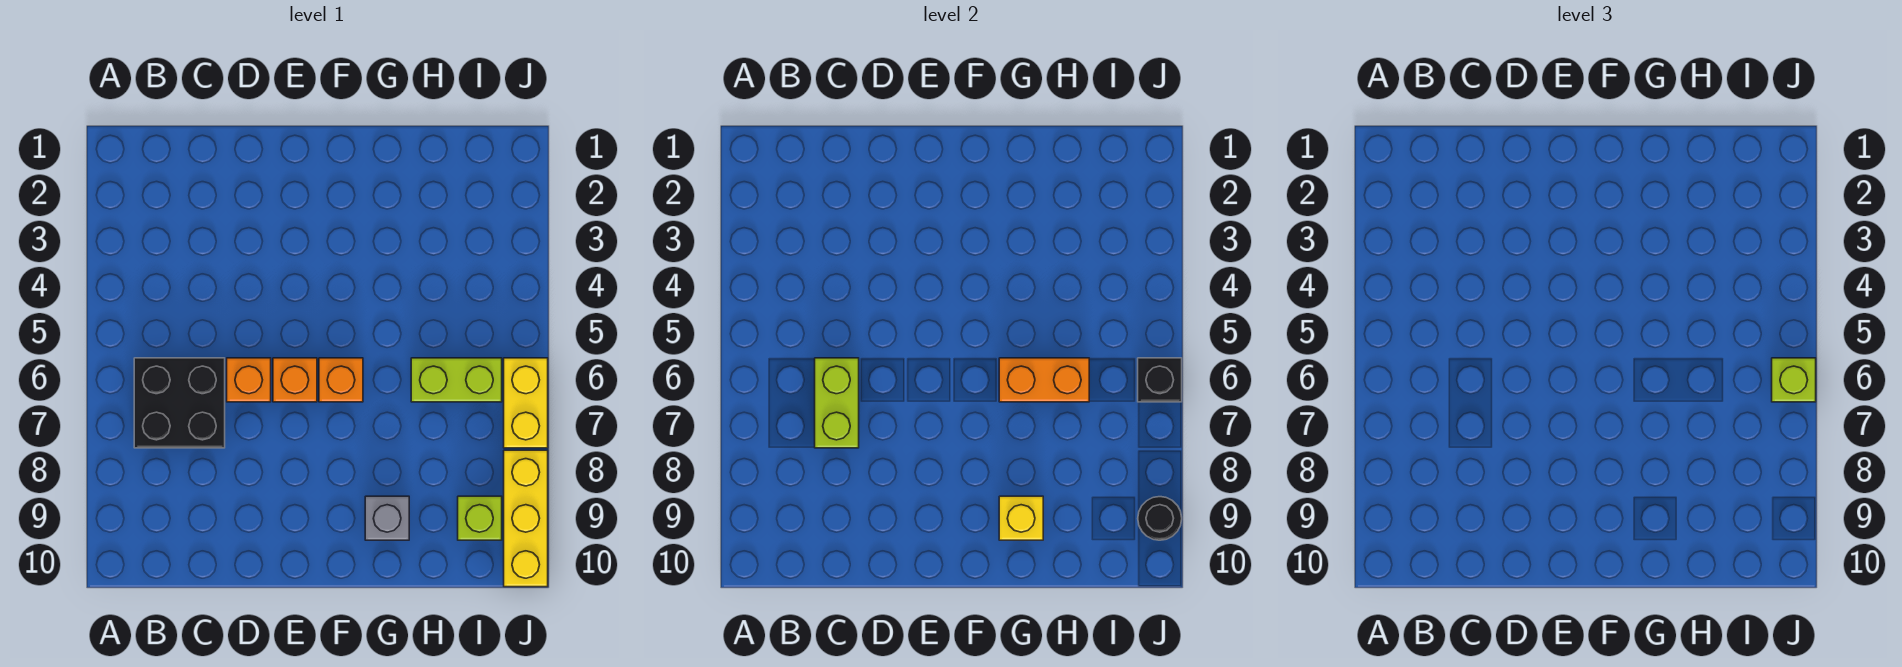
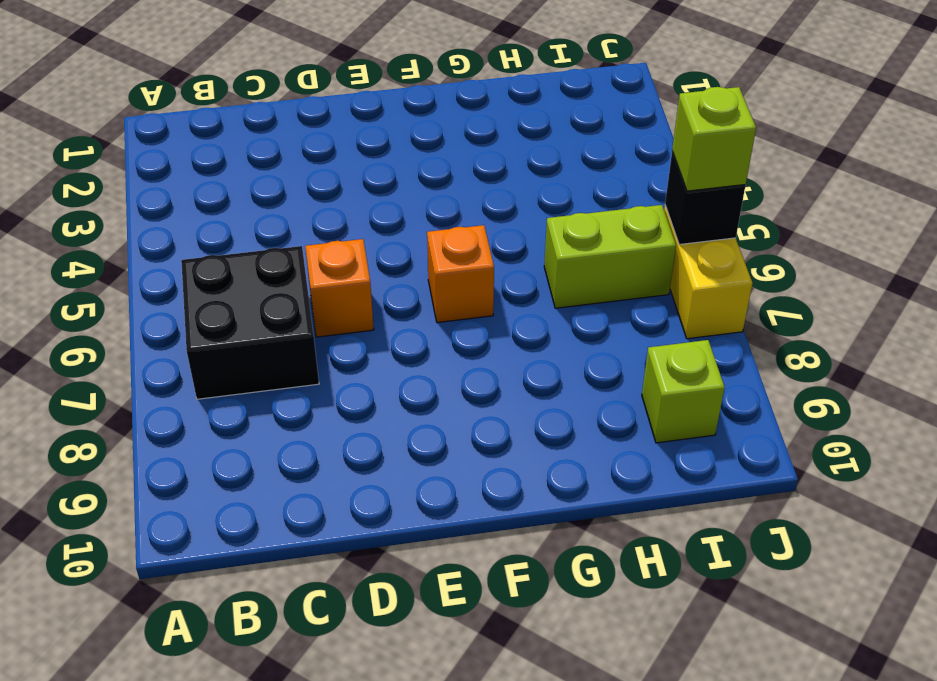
none -> orange 1x1 brick [273,358,317,402]
none -> grey 1x1 brick [365,496,409,540]
none -> yellow 1x3 brick [504,450,548,587]

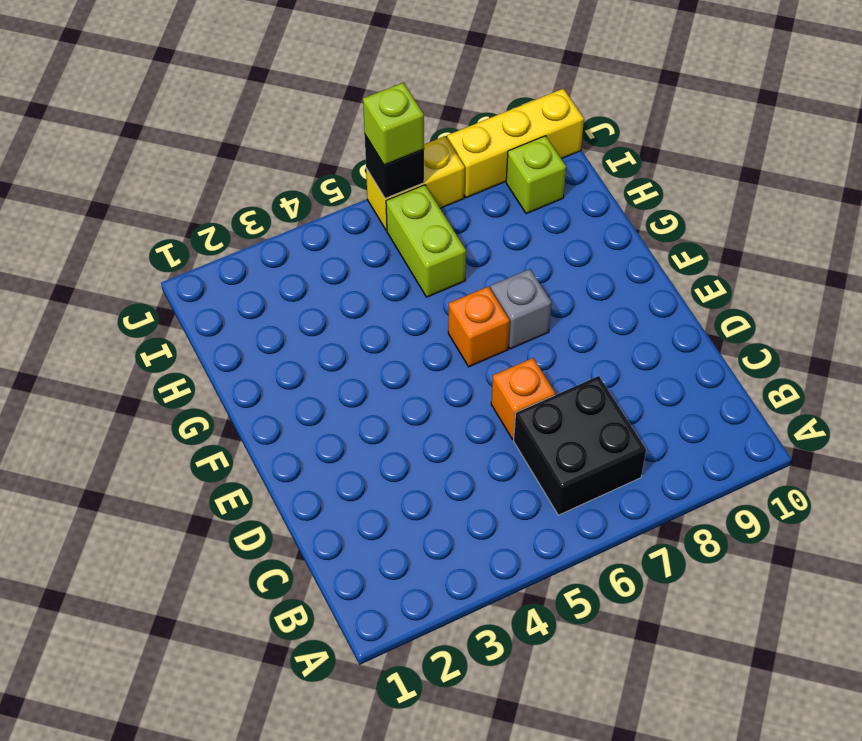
grey 1x1 brick [491,269,552,349] -> grey 1x1 brick moved to [365,496,409,540]
none -> orange 1x1 brick [273,358,317,402]
none -> lime 1x2 brick [815,358,859,448]
none -> orange 1x2 brick [999,358,1089,402]

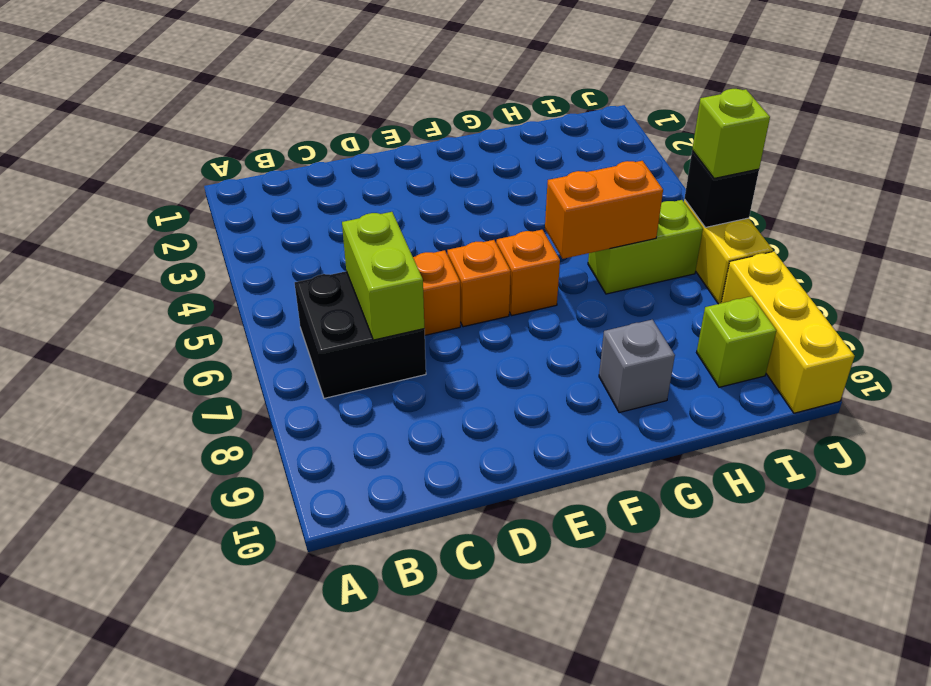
none -> yellow 1x1 brick [999,496,1043,540]
none -> black 1x1 round brick [1138,497,1182,540]

